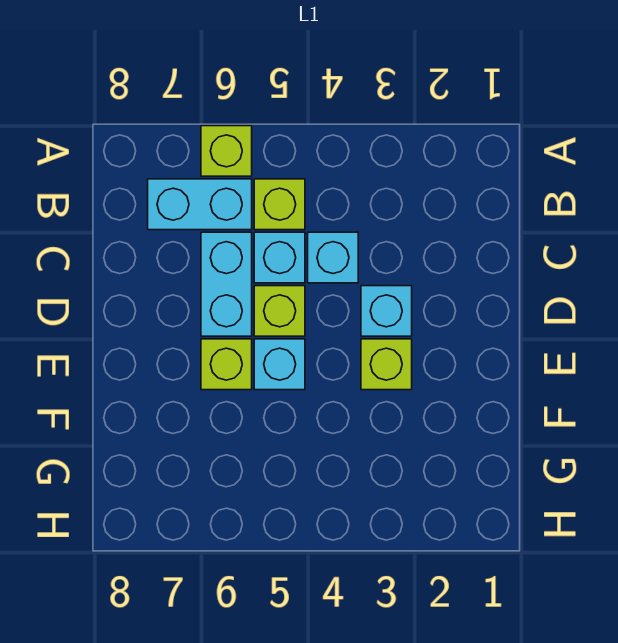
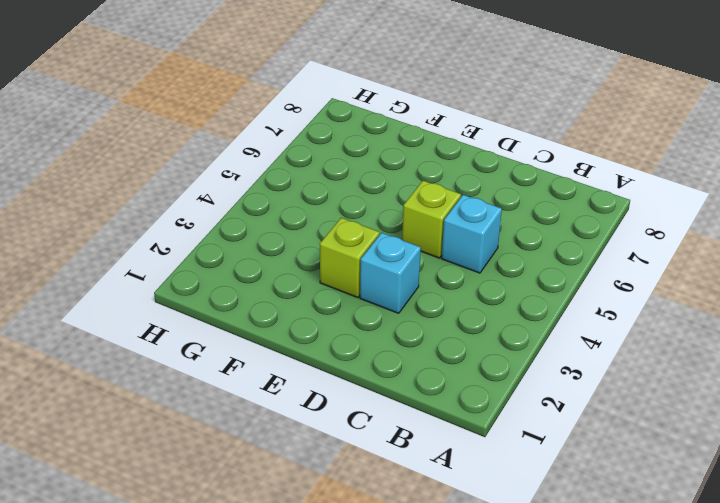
none -> lime 1x1 brick [201,126,252,176]
none -> lime 1x1 brick [254,179,305,230]

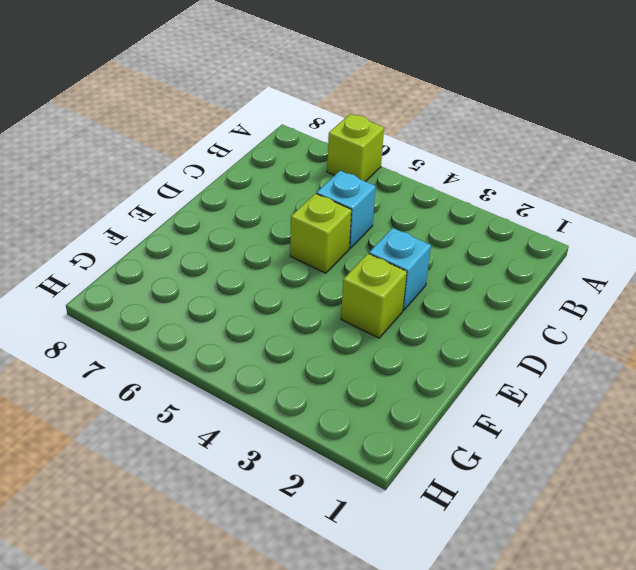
none -> lime 1x1 brick [254,179,305,230]
none -> cyan 1x2 brick [148,179,252,230]

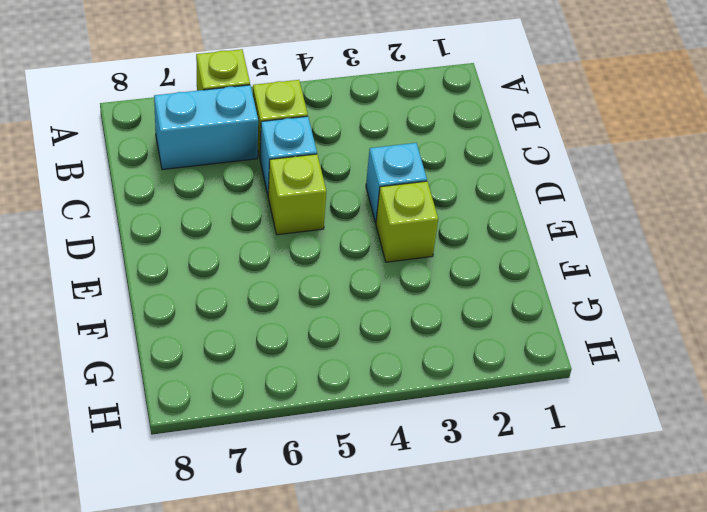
none -> cyan 1x1 brick [308,232,358,283]
none -> cyan 1x2 brick [201,232,252,336]

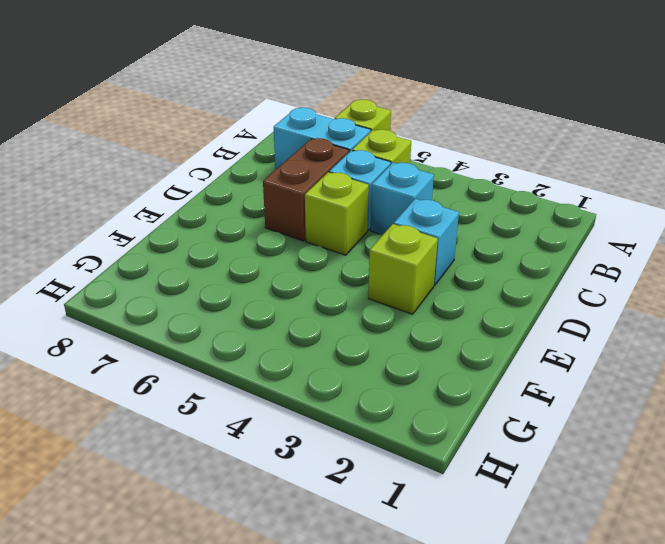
brown 1x2 brick [263,138,349,241] -> cyan 1x2 brick [201,232,252,336]
none -> cyan 1x1 brick [254,339,305,390]
none -> lime 1x1 brick [201,339,252,390]

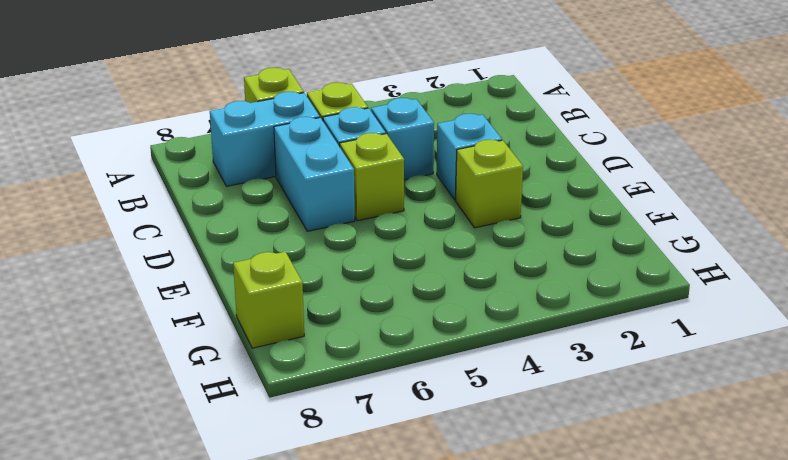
lime 1x1 brick [233,252,304,348] -> lime 1x1 brick moved to [201,339,252,390]
none -> cyan 1x1 brick [254,339,305,390]

